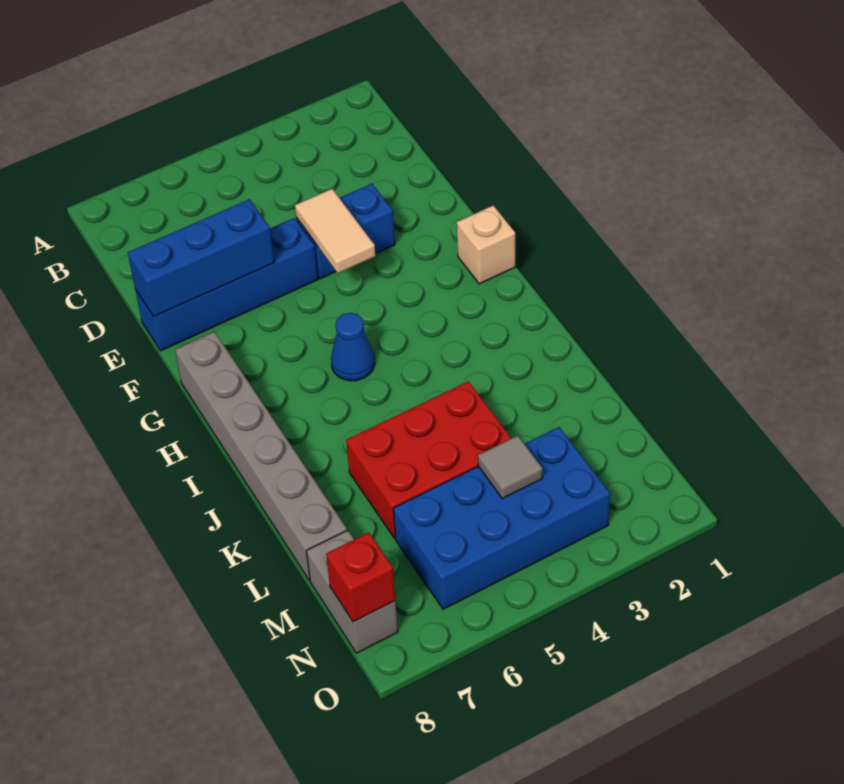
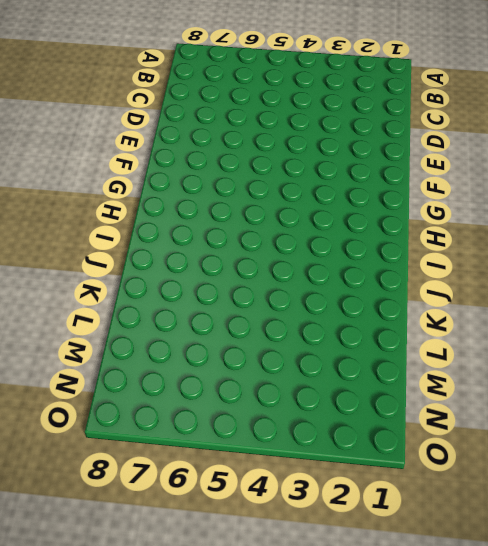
none -> blue 1x2 brick [296,184,395,279]
none -> blue 1x4 brick [135,218,318,351]
none -> tan 1x1 brick [457,205,515,284]

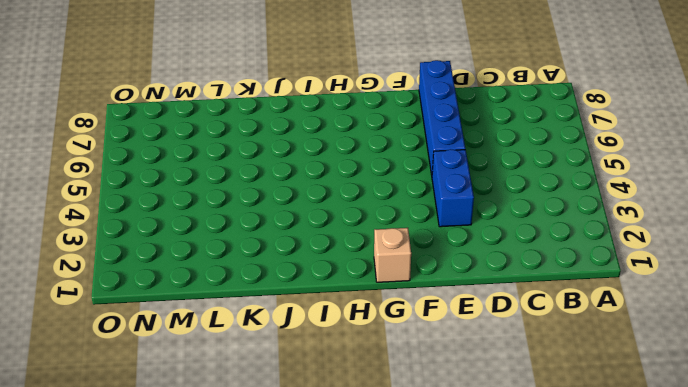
none -> grey 1x6 brick [175,332,347,581]
none -> blue 1x1 cone [331,313,375,381]
none -> red 2x3 brick [346,381,511,538]

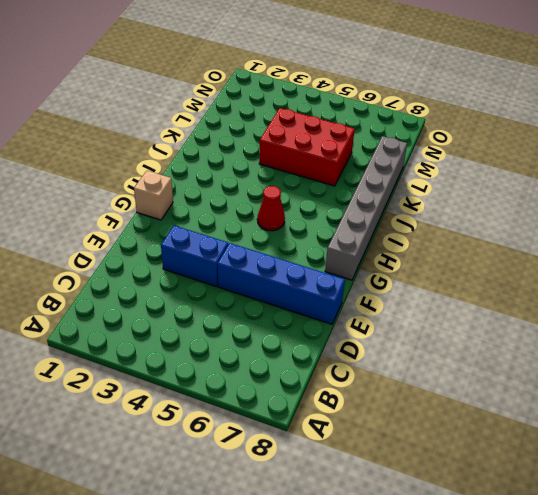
red 1x1 cone [257,186,285,231] -> blue 1x1 cone [331,313,375,381]
none -> blue 2x4 brick [393,427,610,609]
none -> grey 1x2 brick [306,530,398,653]
none -> tan 1x2 tile [295,189,375,273]

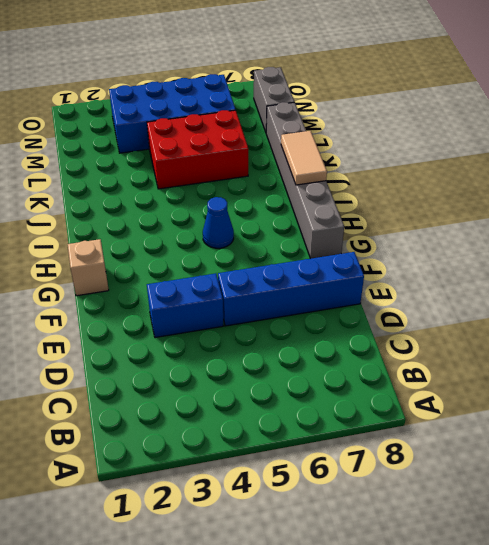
tan 1x2 tile [281,131,327,185] -> tan 1x2 tile moved to [295,189,375,273]
none -> blue 1x3 brick [128,199,274,316]
none -> grey 1x1 tile [478,436,542,498]
none -> red 1x1 brick [326,533,395,622]

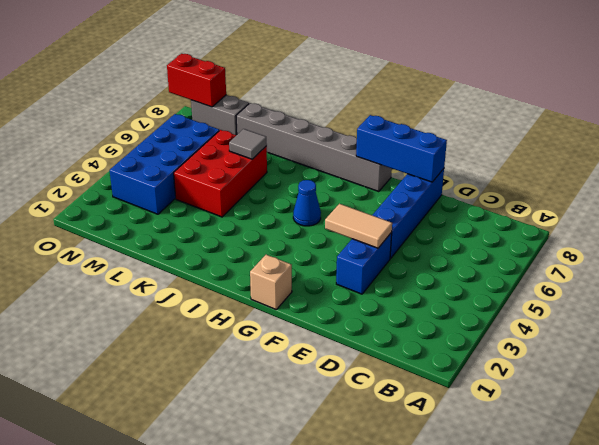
blue 1x3 brick [356,115,447,182] -> blue 1x3 brick turned to [128,199,274,316]
grey 1x1 tile [229,129,267,159] -> grey 1x1 tile moved to [478,436,542,498]
red 1x2 brick [167,54,226,107] -> red 1x1 brick [326,533,395,622]

